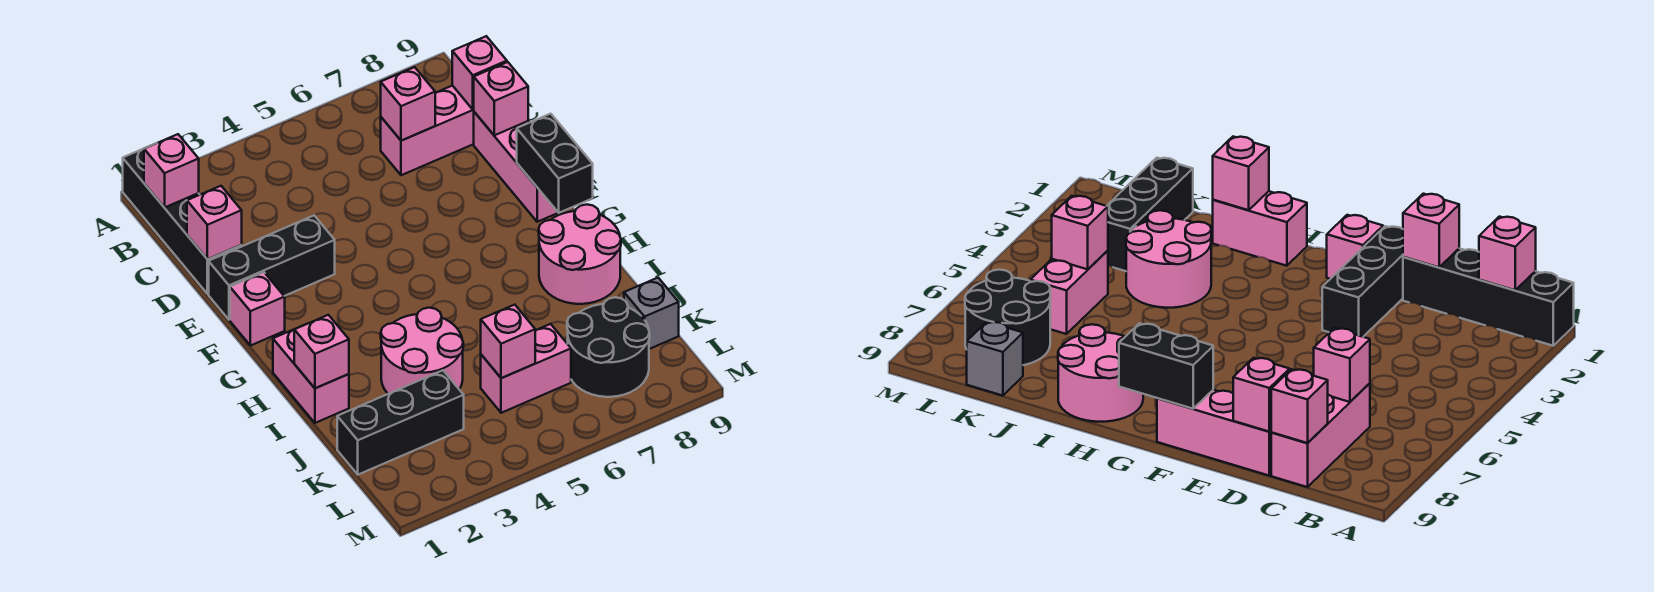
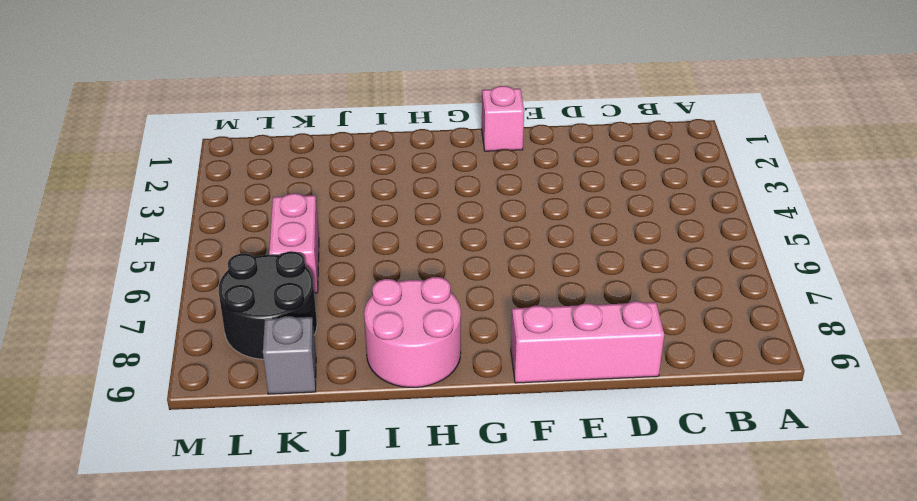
none -> black 1x4 brick [123,147,242,294]
none -> pink 1x3 brick [381,85,474,175]
none -> black 1x3 brick [209,215,335,320]

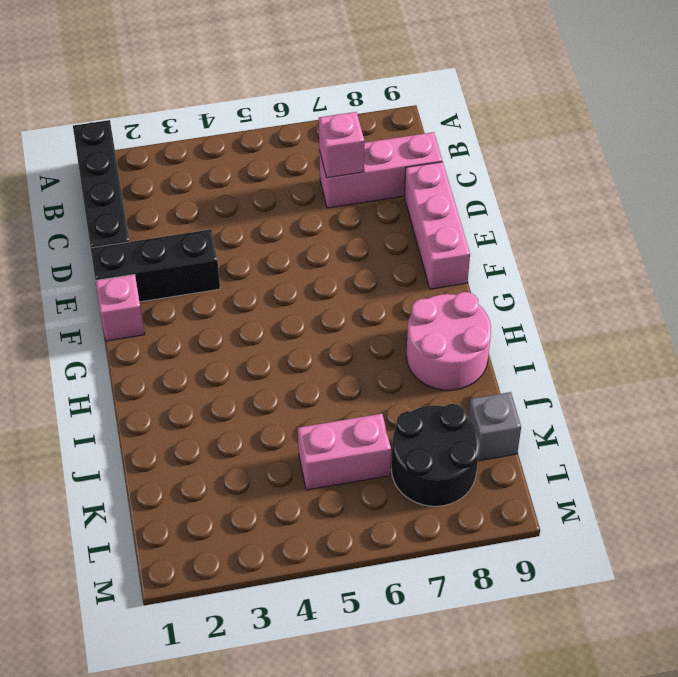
none -> pink 1x2 brick [273,324,349,423]
none -> pink 2x2 round brick [381,308,463,394]
none -> black 1x3 brick [337,370,464,475]

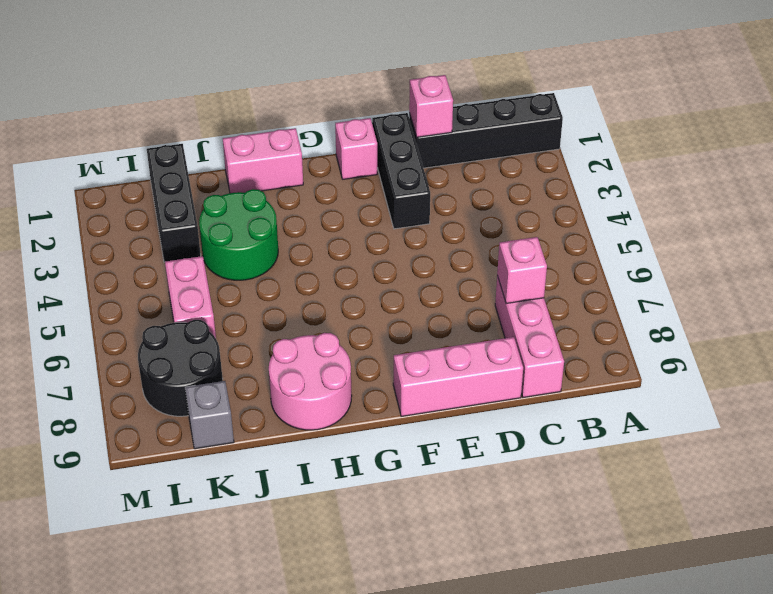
green 2x2 round brick [199,189,278,280] -> pink 2x2 round brick [381,308,463,394]
none -> pink 1x1 brick [144,134,199,208]
none -> pink 1x1 brick [452,36,507,109]
none -> pink 1x1 brick [473,62,528,135]

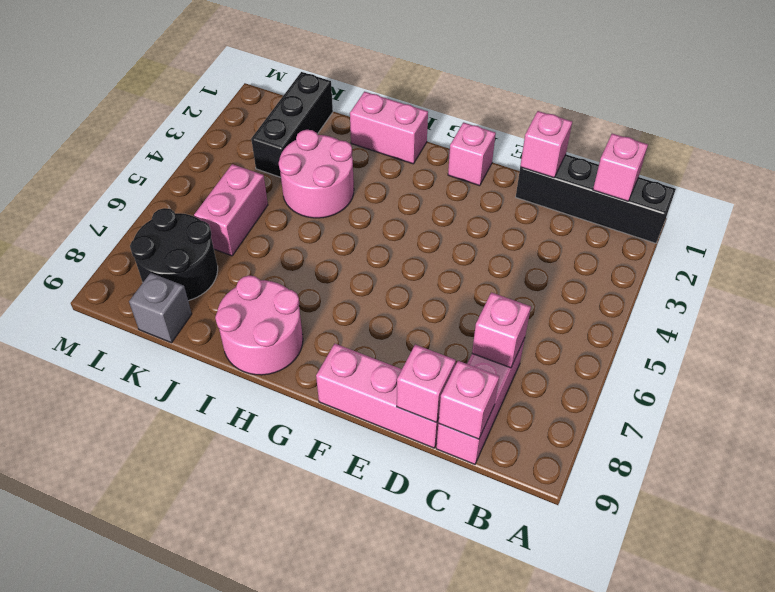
none -> black 1x3 brick [209,215,335,320]
none -> black 1x2 brick [517,114,593,213]
none -> pink 1x1 brick [294,315,349,388]

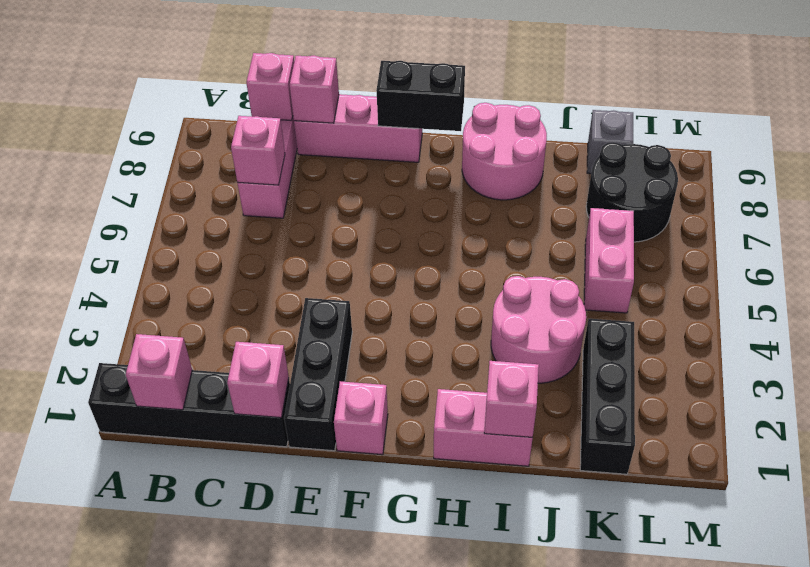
none -> pink 1x1 brick [481,305,535,378]

